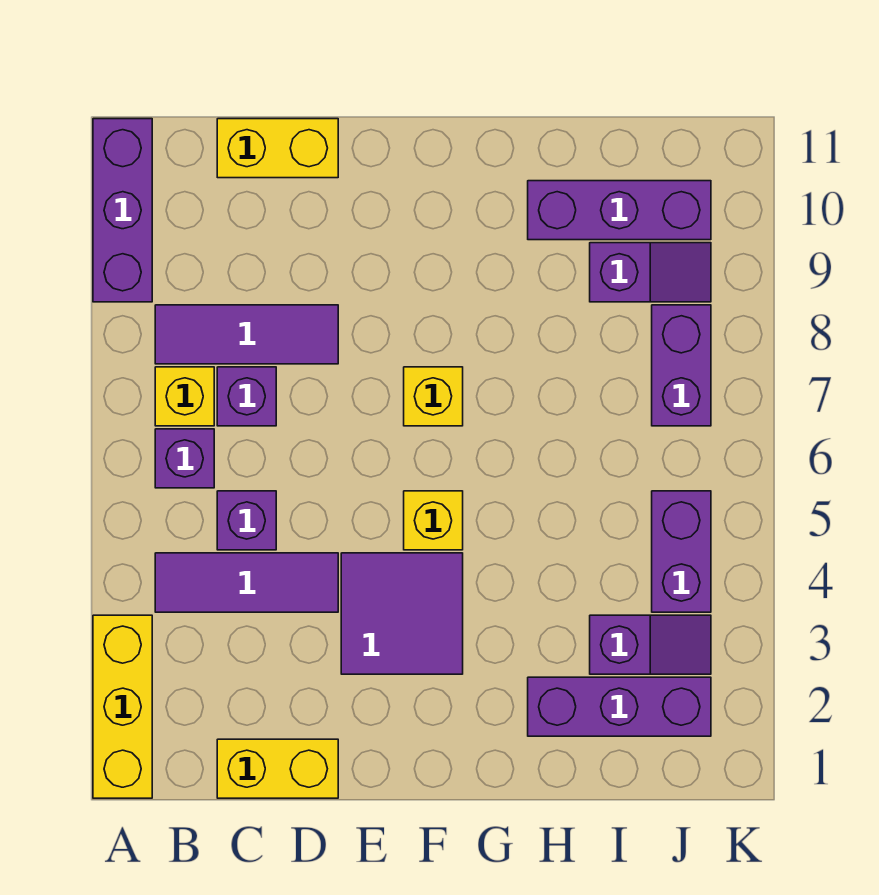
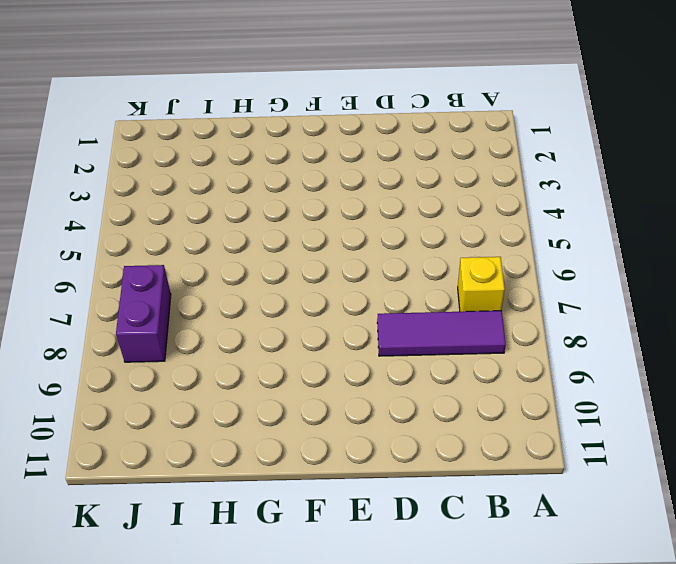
none -> yellow 1x3 brick [93,615,152,798]
none -> purple 1x3 brick [93,119,152,302]
none -> purple 1x3 tile [155,553,338,612]

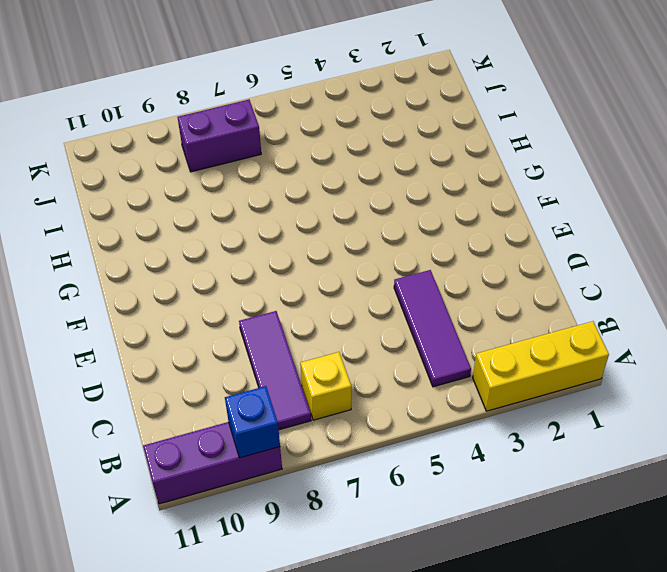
blue 1x1 brick [225,386,280,458] -> none
none -> purple 1x1 brick [155,429,214,488]
none -> yellow 1x2 brick [217,739,338,798]
none -> purple 1x1 brick [217,491,276,550]

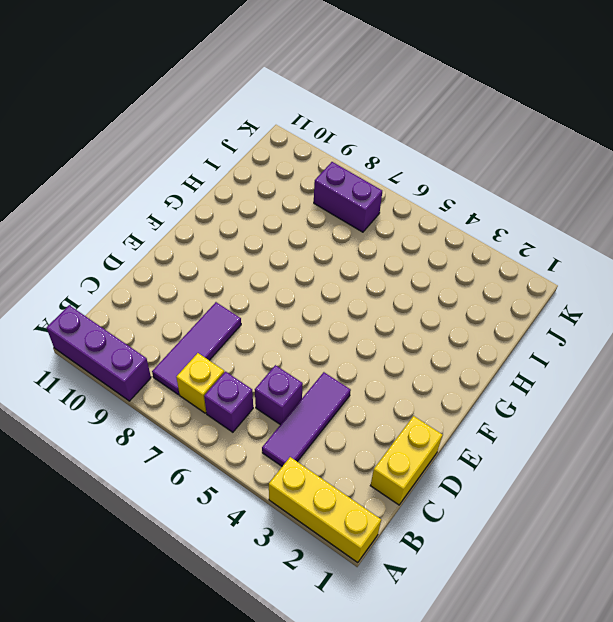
none -> purple 1x1 brick [217,367,276,426]
none -> yellow 1x2 brick [217,119,338,178]
none -> purple 2x2 tile [341,553,463,674]

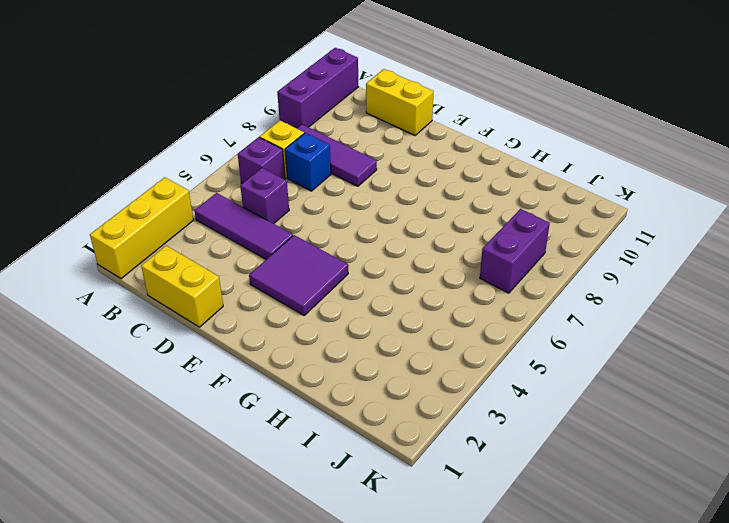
blue 1x1 brick [285,133,331,191] -> purple 1x1 brick [217,367,276,426]
none -> yellow 1x1 brick [404,491,463,550]
none -> yellow 1x1 brick [404,367,463,426]
none -> purple 1x3 brick [528,677,711,736]

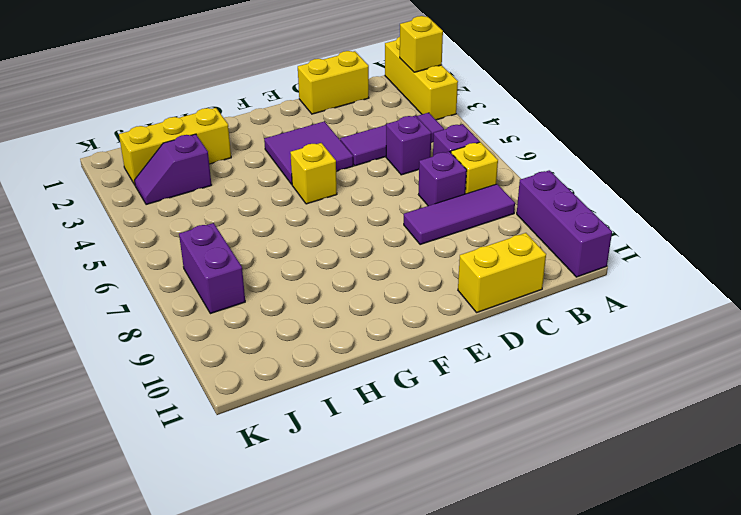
yellow 1x1 brick [400,16,443,72] -> yellow 1x1 brick moved to [404,367,463,426]
yellow 1x3 brick [119,108,231,185] -> purple 1x3 brick [528,677,711,736]
none -> purple 1x3 brick [528,181,711,240]
none -> purple 1x2 slope [590,243,711,302]
none -> purple 1x2 brick [652,491,711,612]

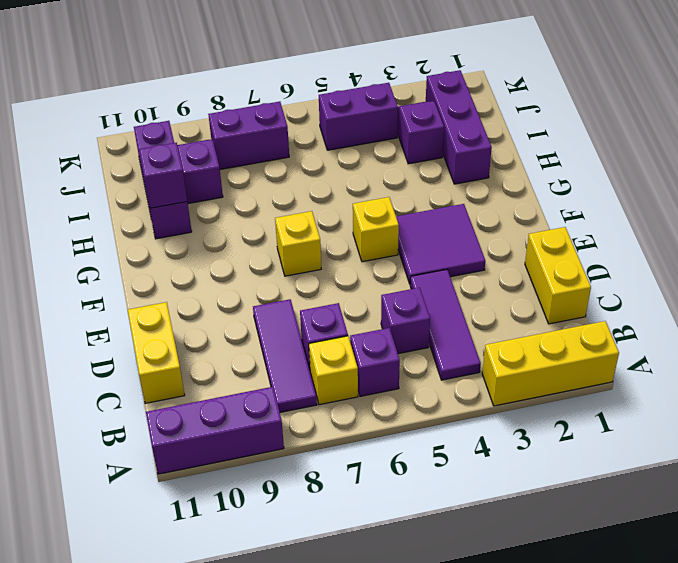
purple 1x1 brick [139,143,187,208] -> none

